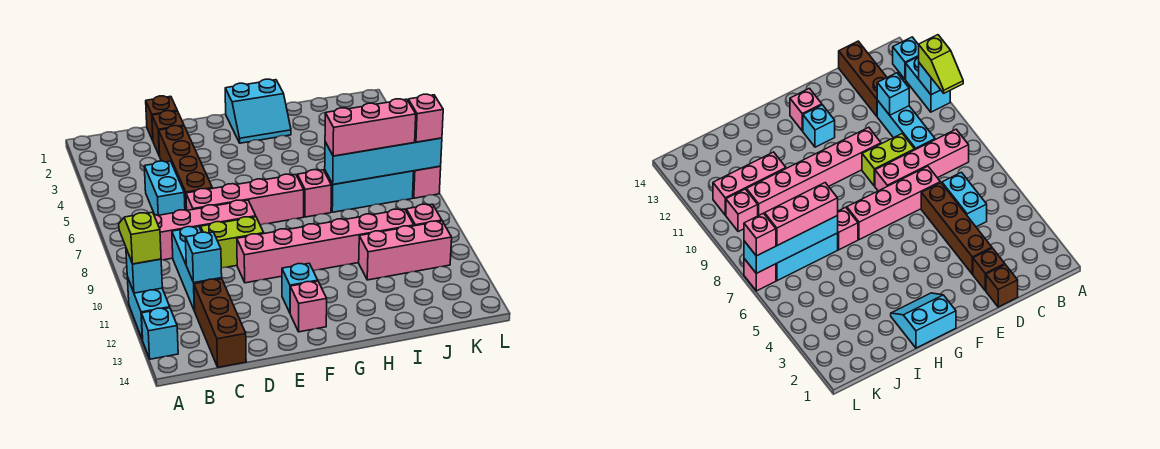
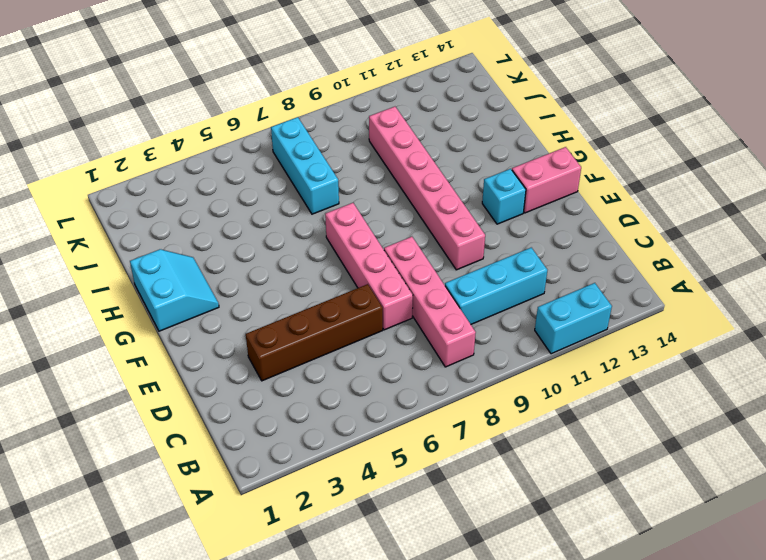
pink 1x2 brick [512,147,581,213] -> pink 1x1 brick [290,281,327,332]
none -> cyan 1x1 brick [141,308,178,359]
none -> cyan 1x2 brick [144,161,185,215]
none -> brown 1x3 brick [194,279,246,367]

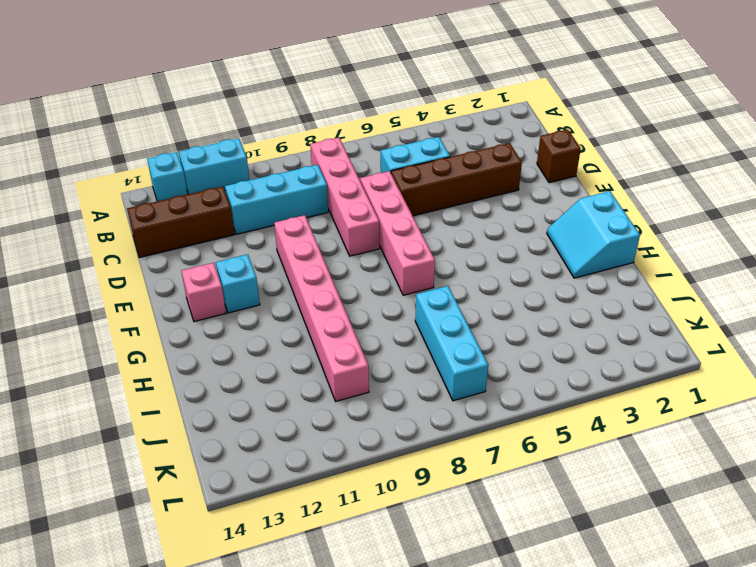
none -> brown 1x1 brick [152,111,184,156]
none -> lime 1x2 brick [201,217,264,268]
none -> pink 1x1 brick [297,170,331,217]

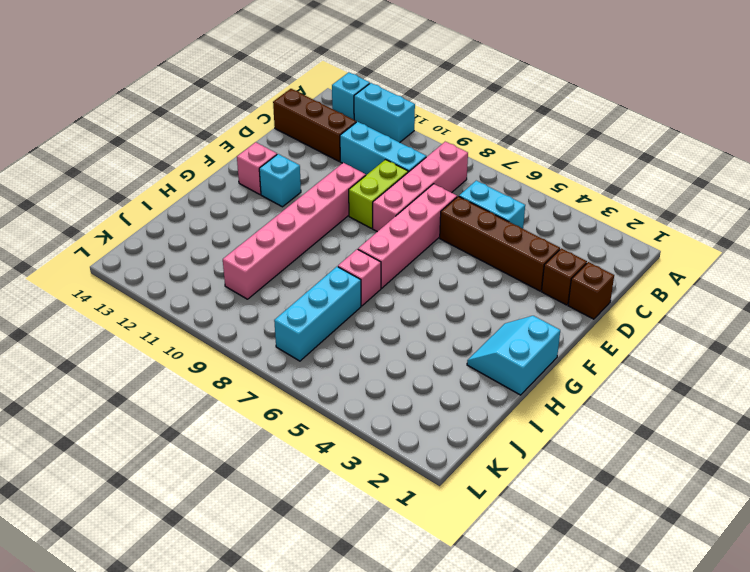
none -> pink 1x3 brick [359,221,452,280]
none -> pink 1x1 brick [406,204,442,226]
none -> pink 1x1 brick [413,166,441,198]

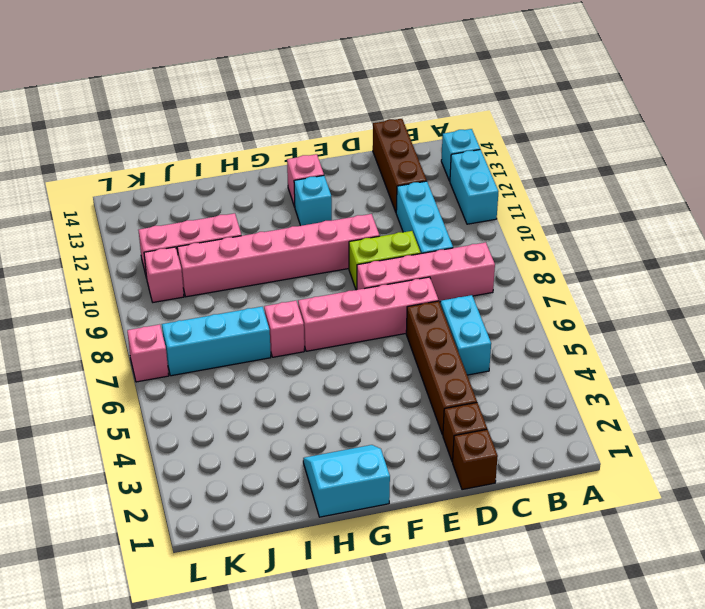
none -> cyan 1x1 brick [126,249,162,293]
none -> cyan 1x1 brick [185,232,222,283]
none -> cyan 1x4 brick [325,138,442,184]

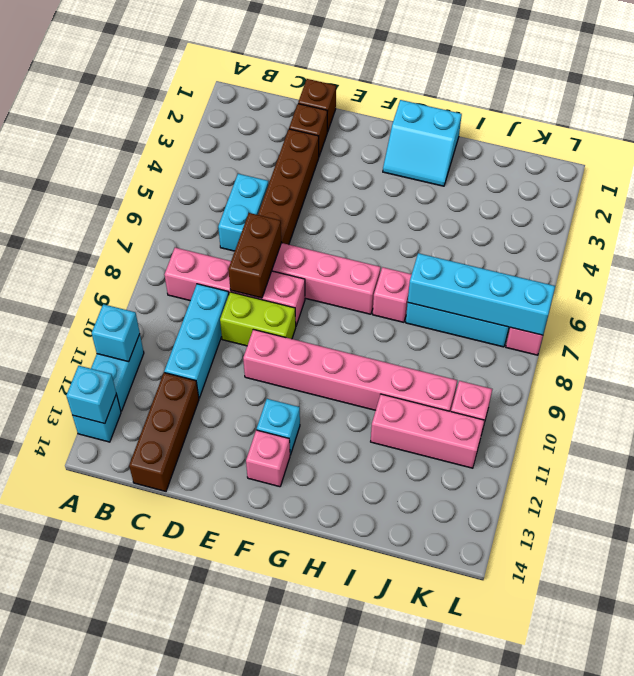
cyan 1x1 brick [66,366,116,424] -> cyan 1x1 brick moved to [185,232,222,283]
brown 1x2 brick [228,213,281,298] -> none
none -> lime 1x2 slope [119,212,161,264]
none -> pink 1x3 brick [325,99,416,156]
none -> pink 1x1 brick [408,94,443,142]

